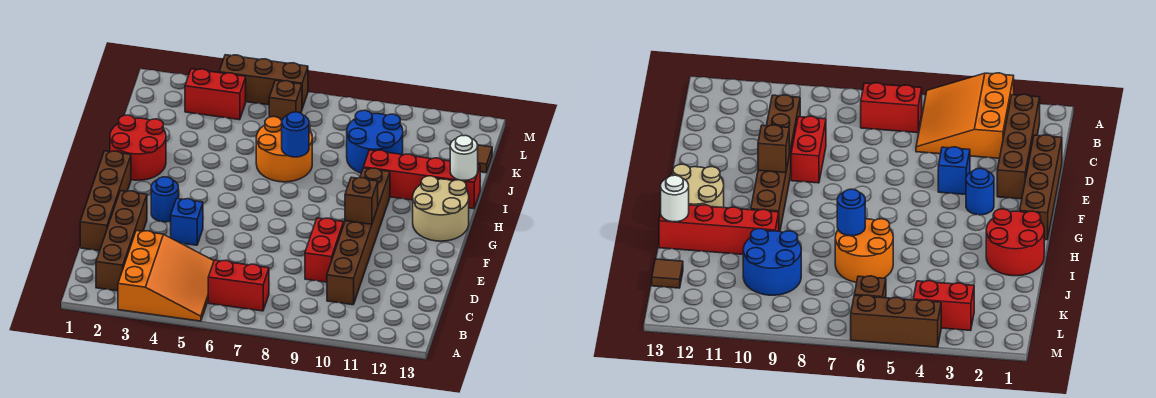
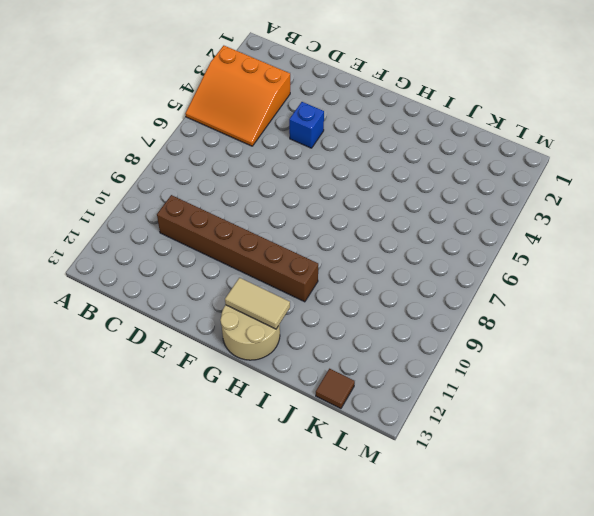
tan 1x2 tile [225,278,290,329] -> none
none -> brown 1x4 brick [96,191,147,291]
none -> red 1x2 brick [208,260,269,311]
none -> brown 1x4 brick [80,151,131,251]

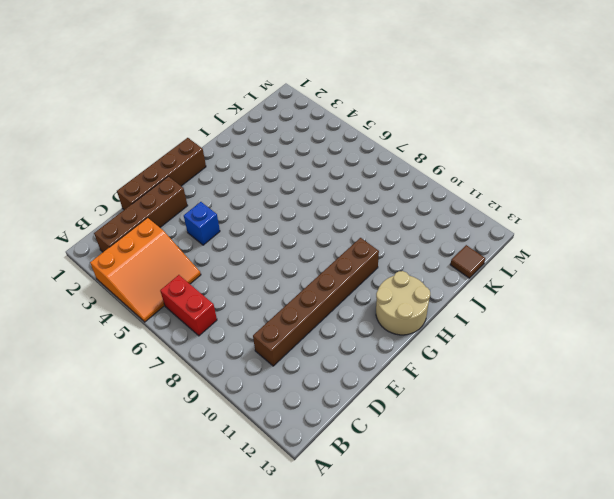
none -> red 1x2 brick [305,218,344,282]
none -> blue 1x1 round brick [151,177,178,222]
none -> red 2x2 round brick [110,115,166,180]

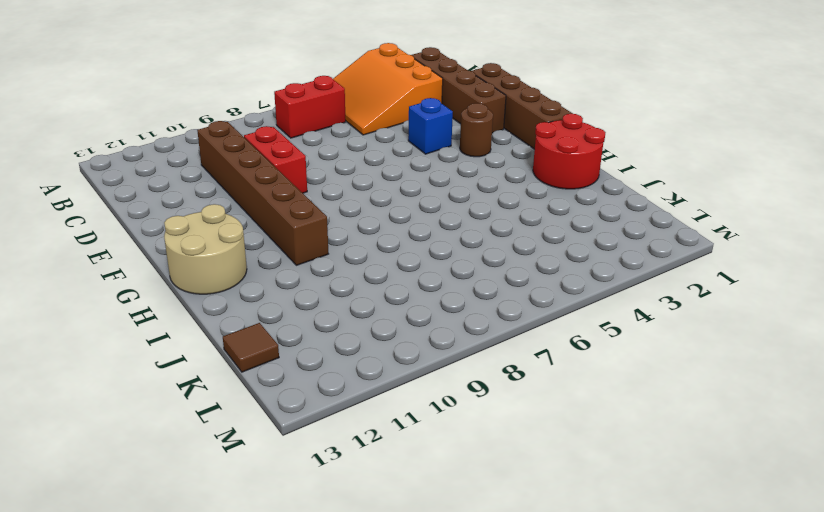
brown 1x1 round brick [460,103,493,157] -> blue 1x1 round brick [151,177,178,222]
none -> orange 2x2 round brick [256,117,312,182]
none -> red 1x4 brick [363,150,480,209]
none -> blue 2x2 round brick [347,110,403,173]

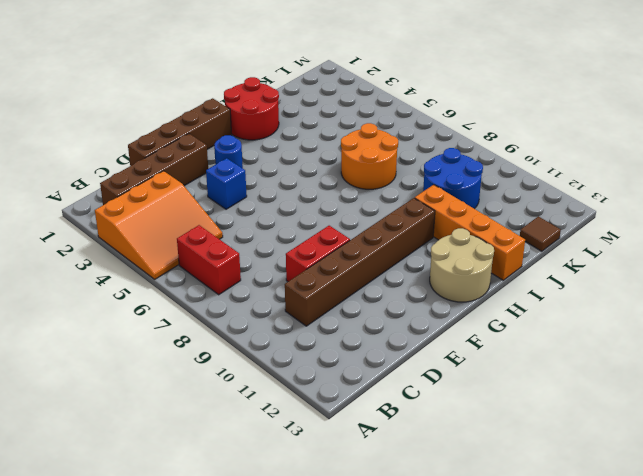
orange 1x4 brick [415,185,525,280] -> red 1x4 brick [363,150,480,209]
none -> red 1x2 brick [185,69,246,120]
none -> brown 1x1 brick [269,80,302,120]
none -> brown 1x3 brick [219,55,308,108]

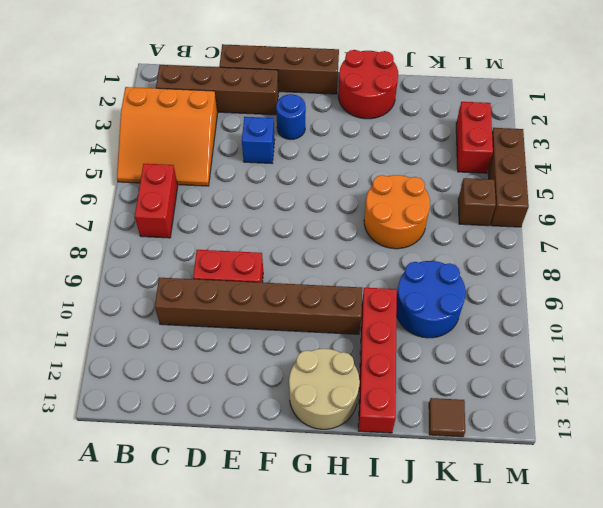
none -> brown 1x1 brick [345,177,378,224]
none -> blue 1x1 round brick [282,112,309,157]
none -> white 1x1 round brick [450,135,478,180]

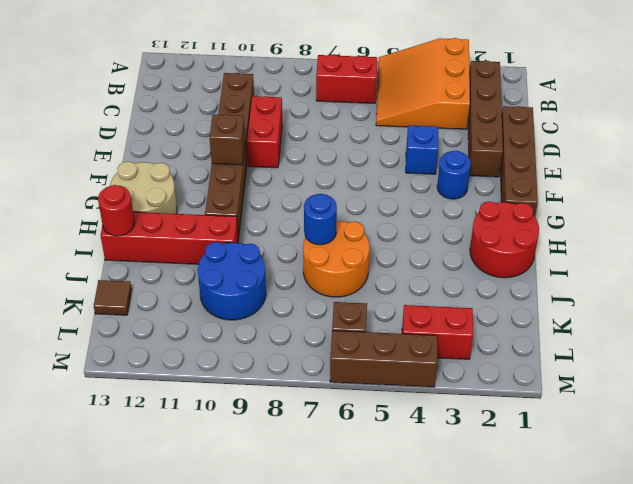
red 1x1 round brick [98,185,135,236] -> white 1x1 round brick [450,135,478,180]

